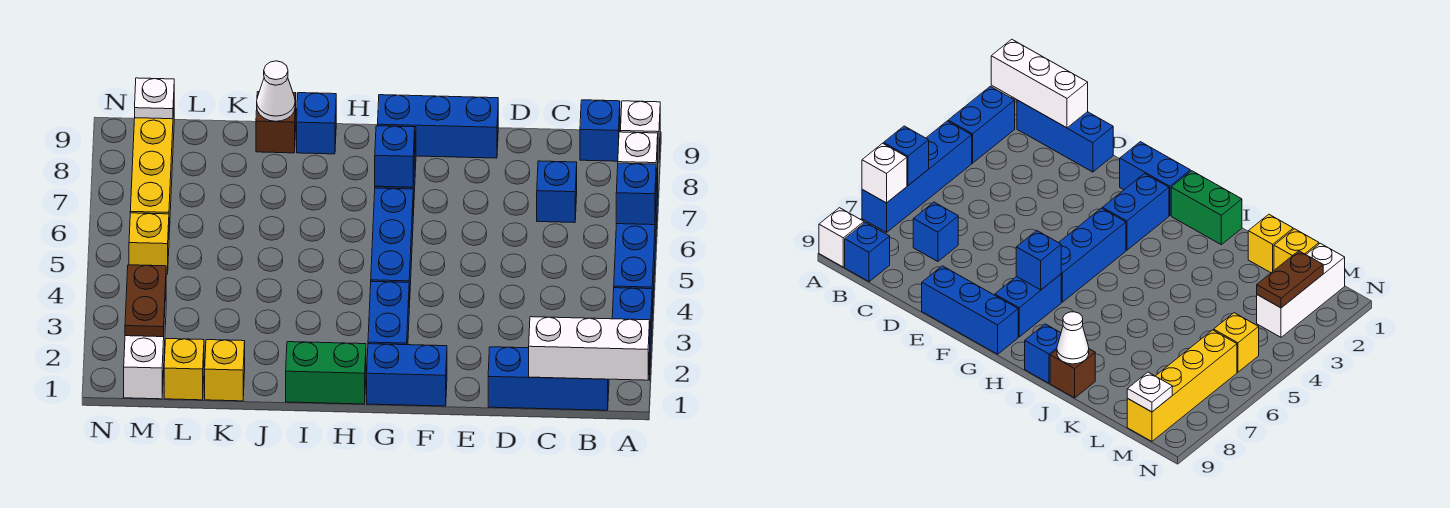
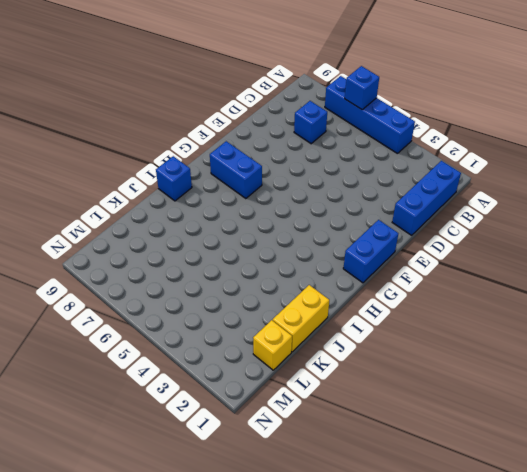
yellow 1x2 brick [273,285,329,352] -> yellow 1x1 brick [205,340,245,401]
none -> blue 1x2 brick [612,288,652,380]
none -> white 1x1 brick [621,101,660,162]
none -> blue 1x1 brick [580,100,620,161]

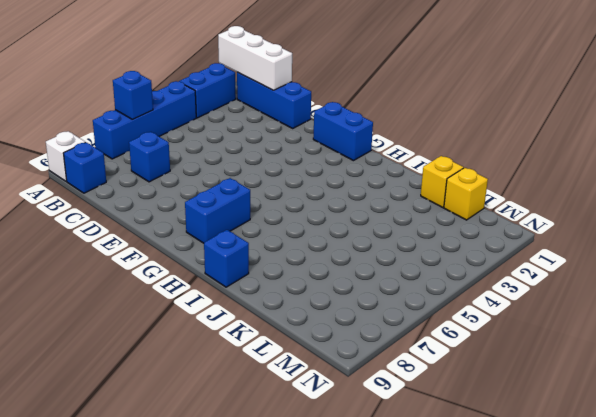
none -> blue 1x3 brick [378,95,498,158]
none -> blue 1x2 brick [368,282,409,345]
none -> blue 1x3 brick [371,188,413,307]

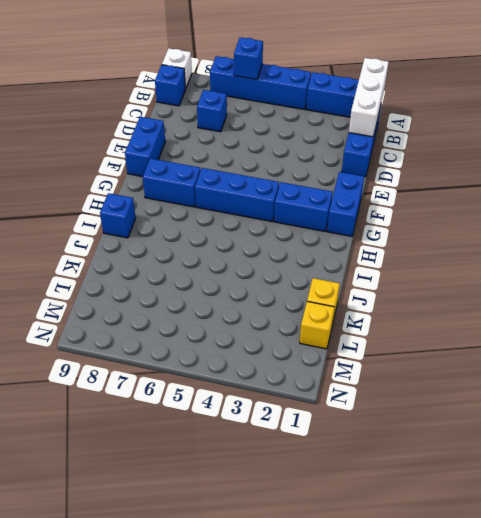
blue 1x2 brick [125,117,165,177] -> blue 1x3 brick [378,95,498,158]
none -> green 1x2 brick [286,342,366,404]
none -> brown 1x1 brick [256,92,296,153]
none -> white 1x3 brick [124,294,166,399]

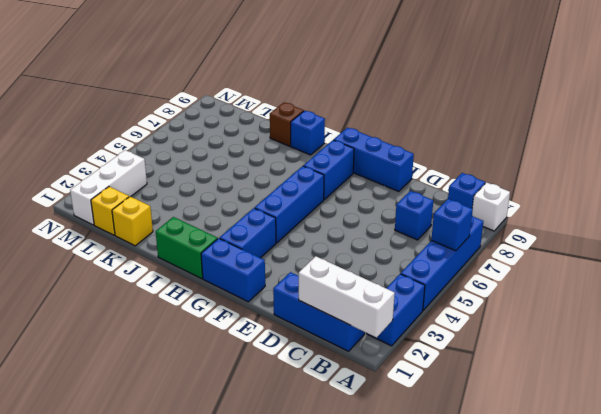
none -> yellow 1x1 brick [129,213,169,274]
none -> yellow 1x4 brick [130,109,174,233]
none -> white 1x1 brick [618,132,658,190]

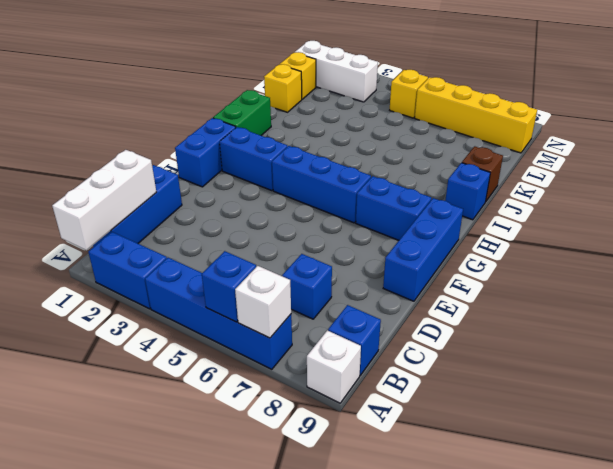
none -> blue 1x1 brick [375,126,415,187]
none -> white 1x1 cone [257,61,295,121]
none -> brown 1x2 plate [125,265,166,337]

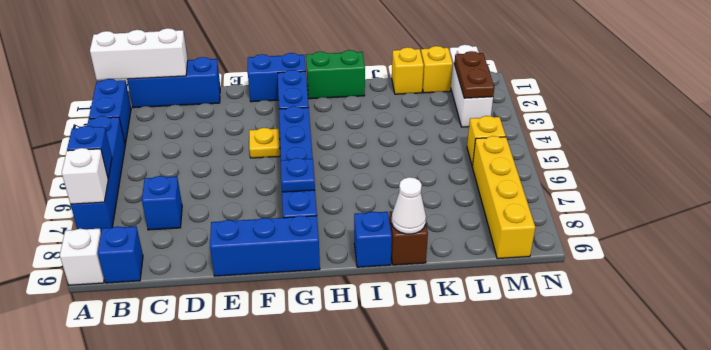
yellow 1x1 plate [249,128,280,158] -> none
blue 1x1 plate [281,158,315,192] -> blue 1x1 brick [375,126,415,187]
none -> white 1x1 plate [135,78,174,119]

